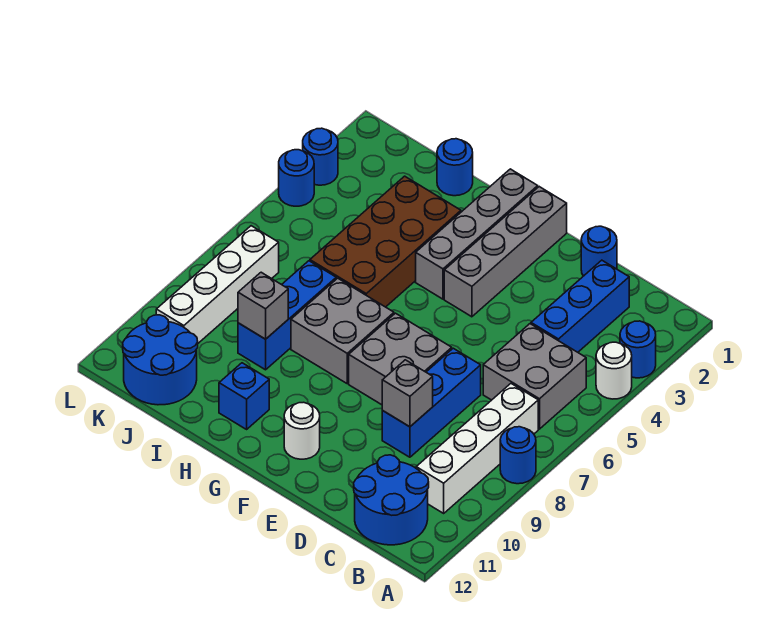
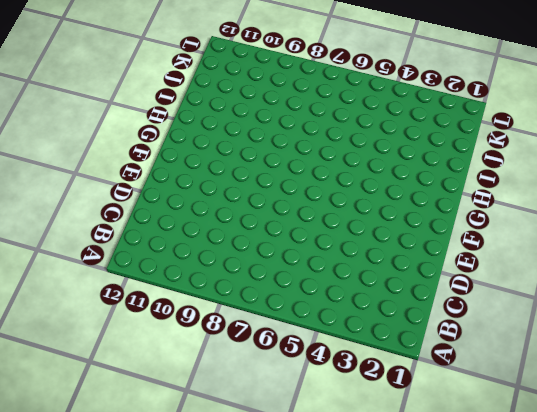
none -> blue 1x1 round brick [620,321,656,378]
none -> white 1x1 round brick [596,342,632,399]
none -> blue 1x1 round brick [500,427,536,484]

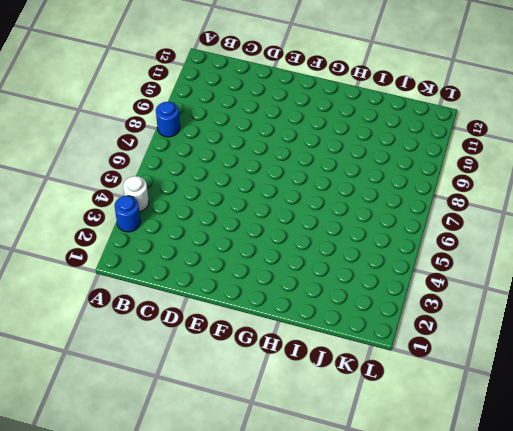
none -> grey 2x2 brick [483,324,586,429]
none -> white 1x4 brick [416,384,538,513]
none -> blue 2x2 round brick [354,455,429,545]

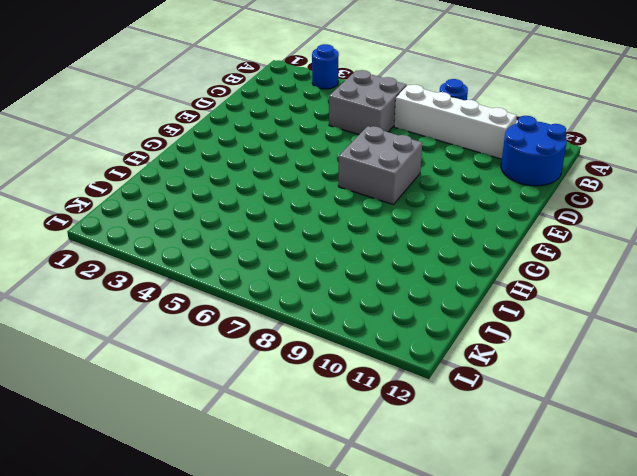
none -> white 1x1 round brick [596,342,632,399]
none -> blue 1x3 brick [531,260,629,352]
none -> blue 1x1 round brick [581,226,617,276]

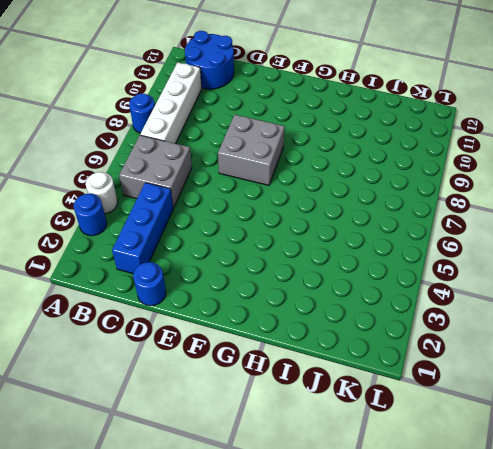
none -> blue 1x3 brick [382,348,481,457]
none -> grey 1x4 brick [444,187,567,317]
none -> white 1x1 round brick [284,402,320,459]

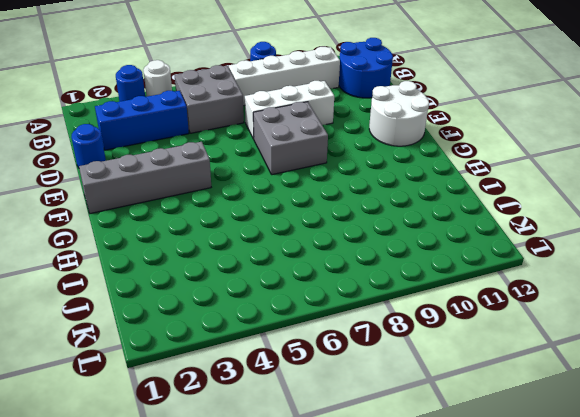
white 1x3 brick [245,81,334,139] -> blue 1x3 brick [382,348,481,457]
white 2x2 round brick [369,81,429,146] -> white 1x1 round brick [284,402,320,459]
none -> grey 1x4 brick [416,169,538,299]
none -> grey 2x2 brick [291,278,394,383]
none -> brown 2x4 brick [310,176,461,307]

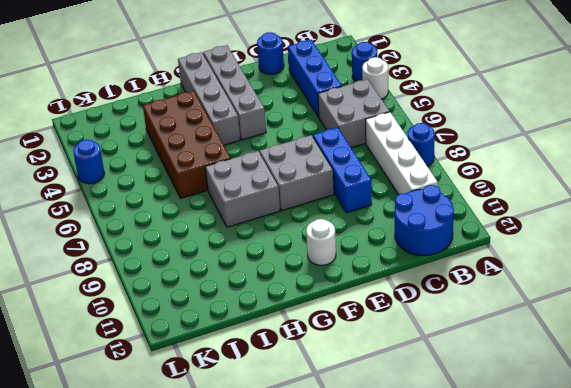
none -> blue 1x1 brick [219,363,269,429]
none -> blue 1x1 round brick [437,139,473,196]
none -> blue 1x3 brick [238,261,336,370]

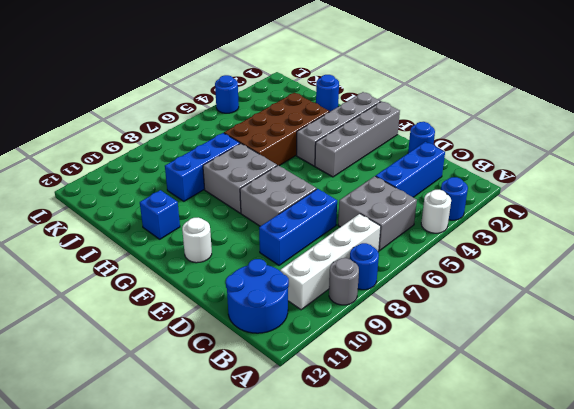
grey 1x1 round brick [329,258,359,305] -> none
none -> blue 2x2 round brick [123,315,198,405]
none -> white 1x4 brick [156,226,279,343]
none -> blue 1x1 round brick [303,128,338,185]

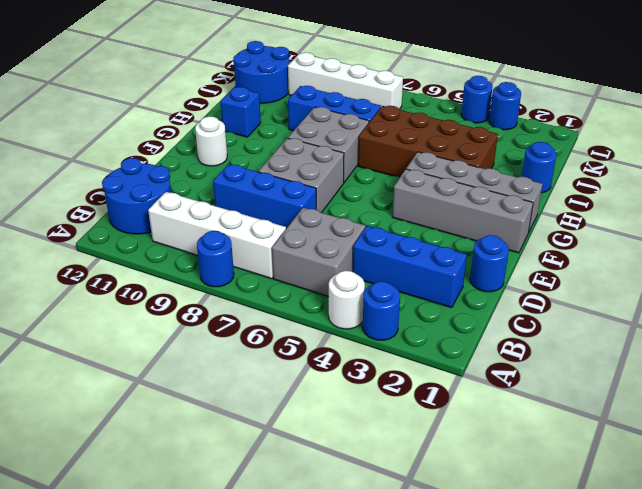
none -> grey 1x1 brick [382,360,433,427]
none -> grey 1x1 brick [238,272,288,339]

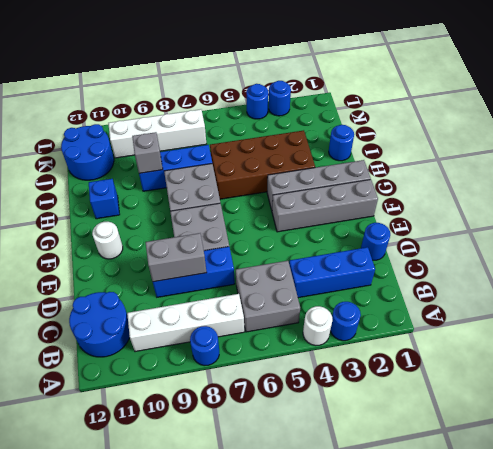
grey 1x2 brick [145,233,207,282] -> grey 1x1 brick [382,360,433,427]

